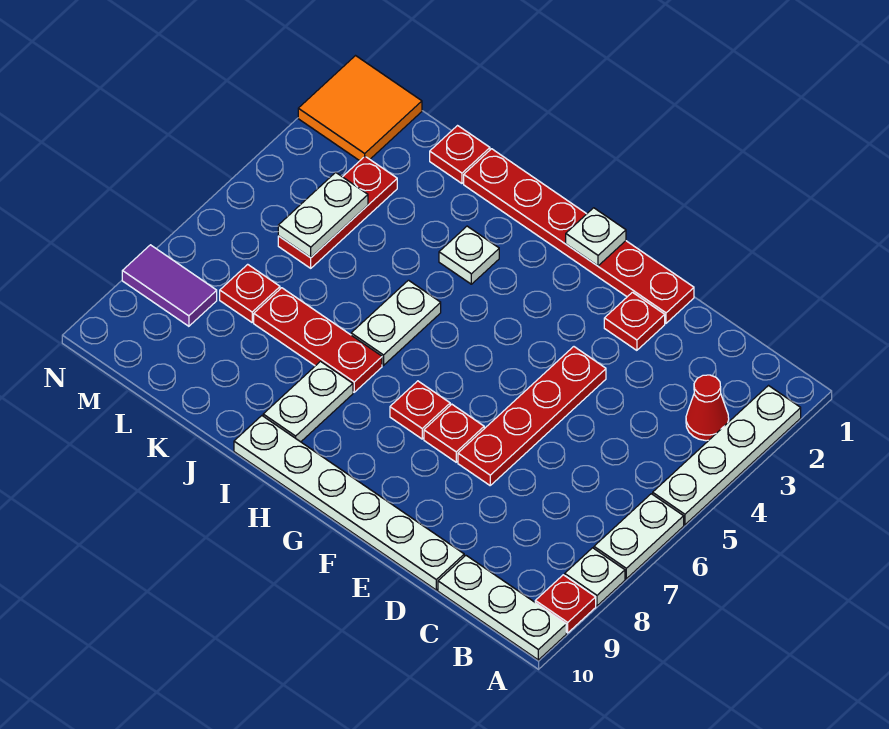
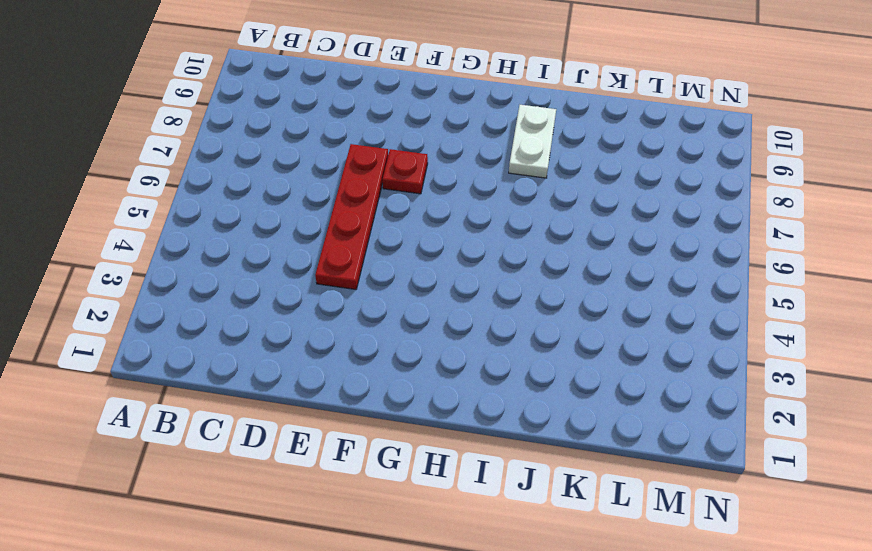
none -> white 1x4 plate [653,386,801,525]
none -> white 1x2 plate [594,494,684,579]
none -> white 1x1 plate [565,548,625,606]

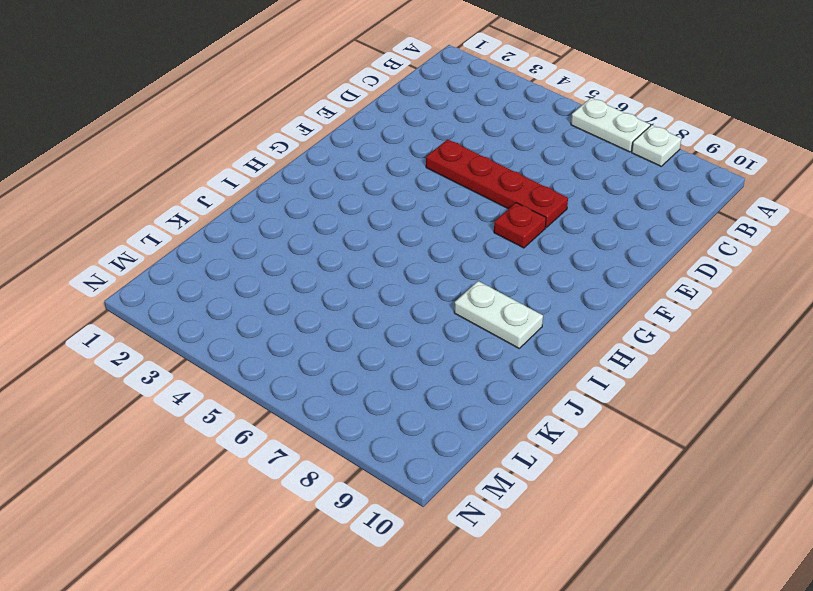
none -> white 1x4 plate [653,386,801,525]
none -> red 1x1 plate [535,575,596,633]
none -> white 1x3 plate [438,556,566,660]

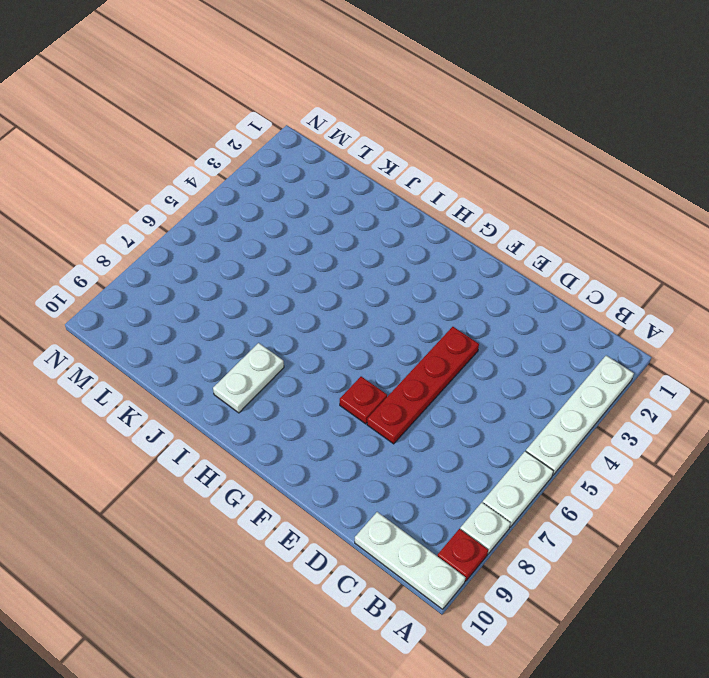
none -> red 1x1 cone [686,375,729,441]
none -> white 1x6 plate [234,416,464,590]
none -> red 1x6 plate [464,149,694,323]

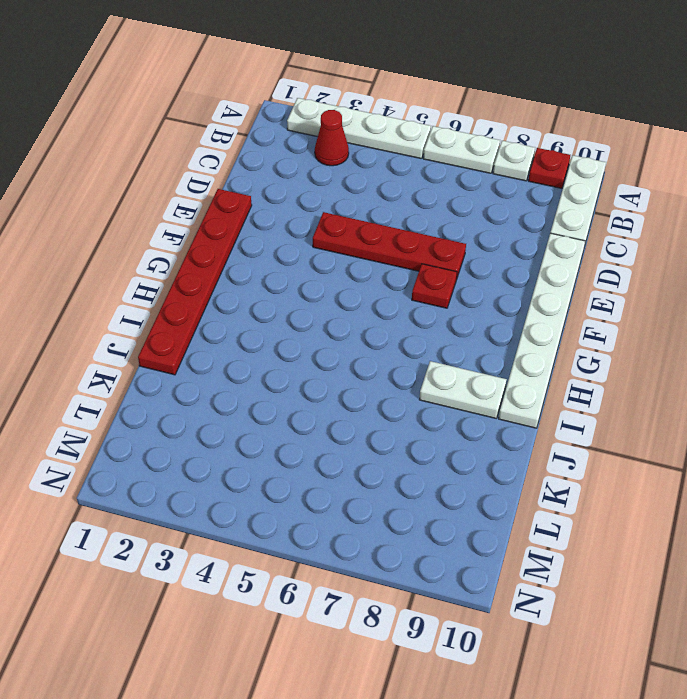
none -> red 1x1 plate [604,292,665,350]
none -> red 1x1 plate [390,381,450,439]
none -> white 1x1 plate [439,226,499,284]

